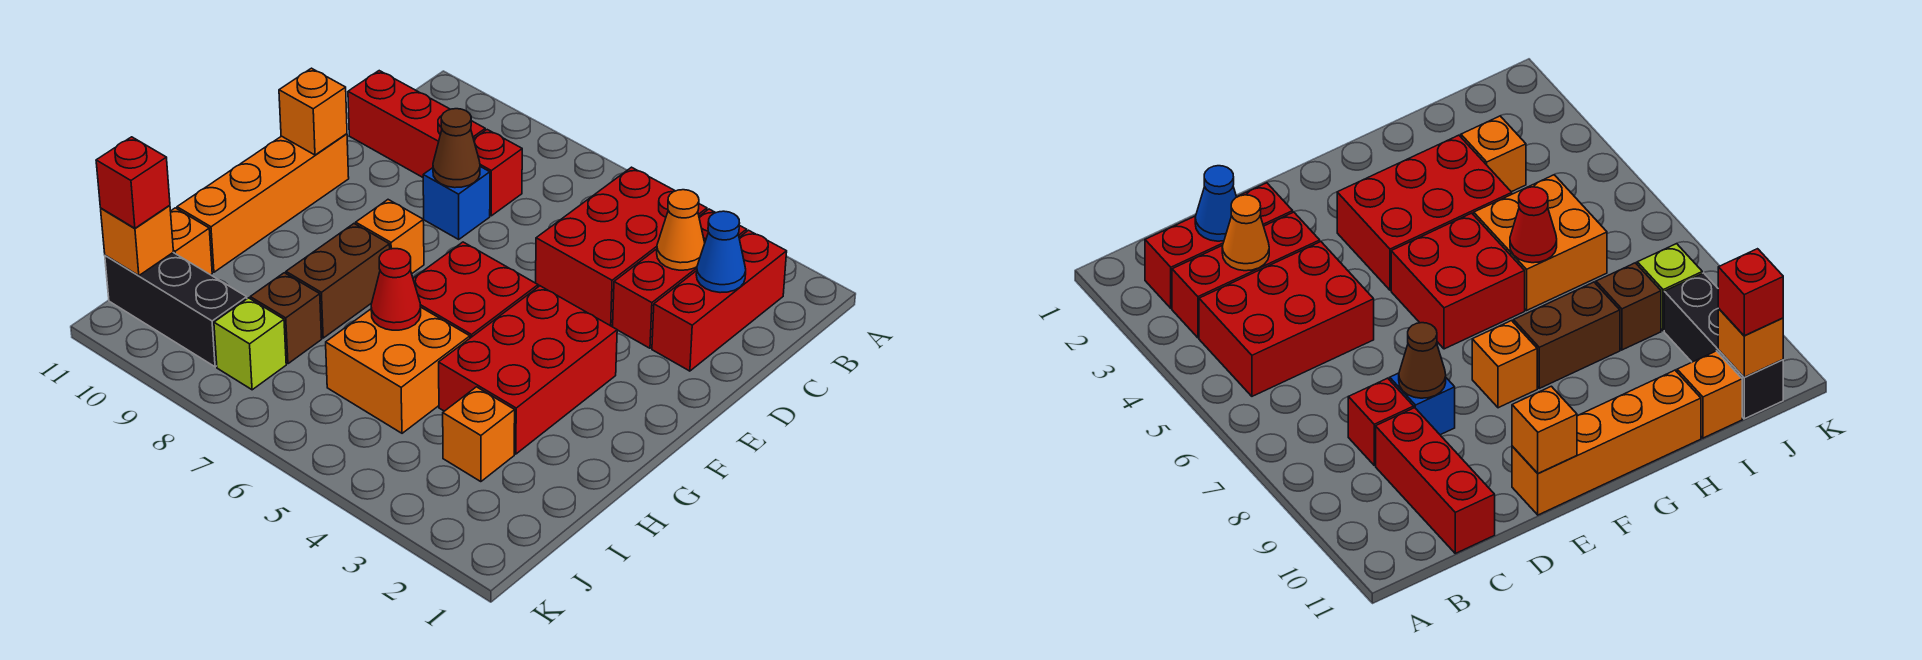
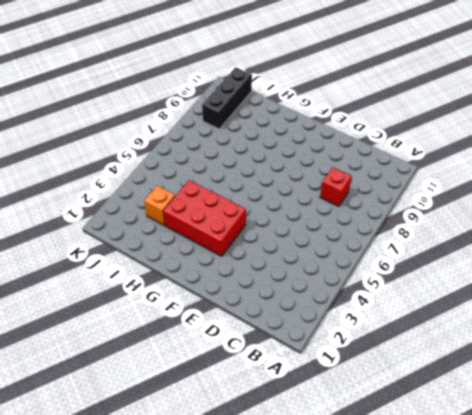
none -> red 1x3 brick [652,230,787,371]
none -> red 1x3 brick [613,209,747,348]
none -> red 2x3 brick [536,167,707,326]

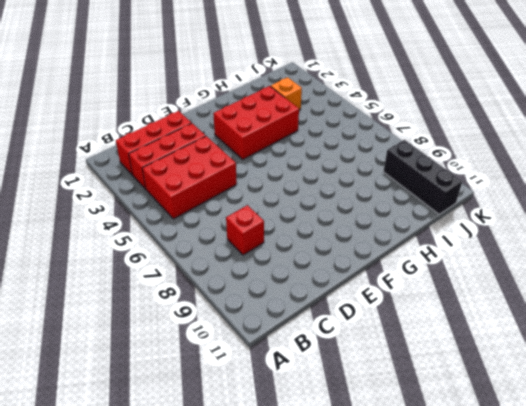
none -> red 1x3 brick [348,71,485,177]
none -> blue 1x1 brick [423,167,490,239]
none -> orange 1x4 brick [177,134,349,272]

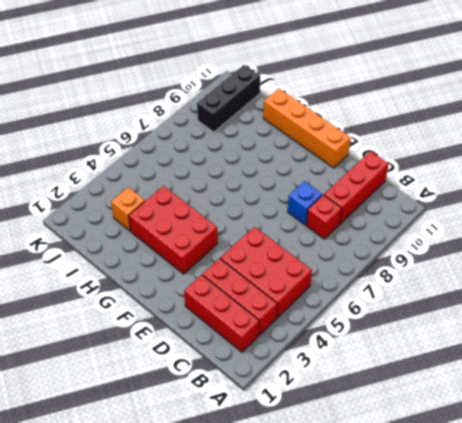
none -> red 2x2 brick [413,242,538,338]
none -> orange 1x1 brick [356,200,424,274]
none -> brown 1x2 brick [286,224,390,338]

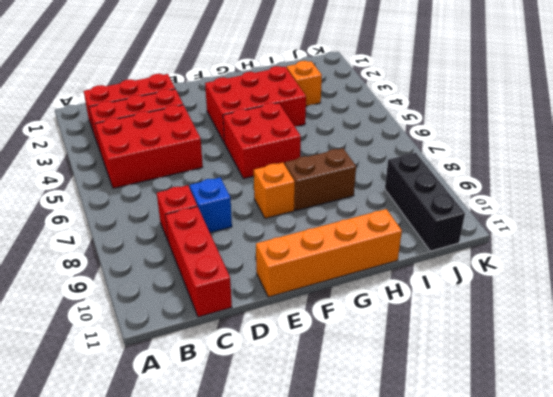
none -> orange 2x2 brick [326,308,470,433]
none -> brown 1x1 brick [250,273,322,364]
none -> orange 1x1 brick [171,208,212,275]

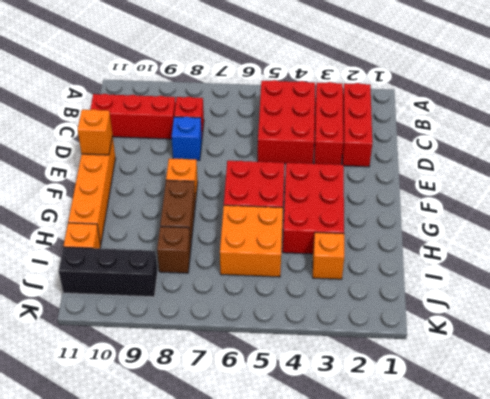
none -> lime 1x1 brick [214,298,286,390]
none -> blue 1x1 cone [696,211,746,293]
none -> orange 1x1 cone [657,190,705,270]

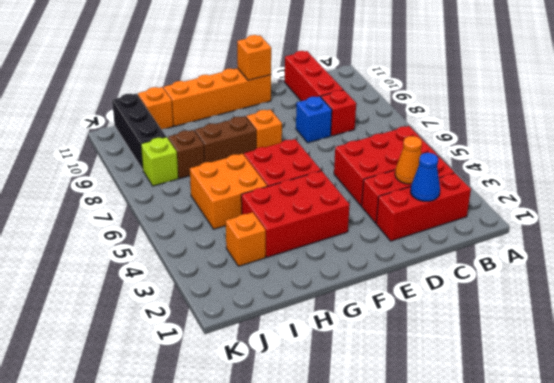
none -> brown 1x1 cone [433,109,480,188]
none -> red 1x1 cone [371,249,421,330]
none -> orange 1x1 brick [101,205,173,276]

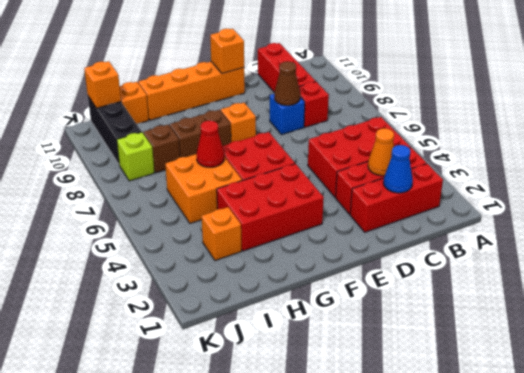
none -> red 1x1 brick [96,137,170,228]

